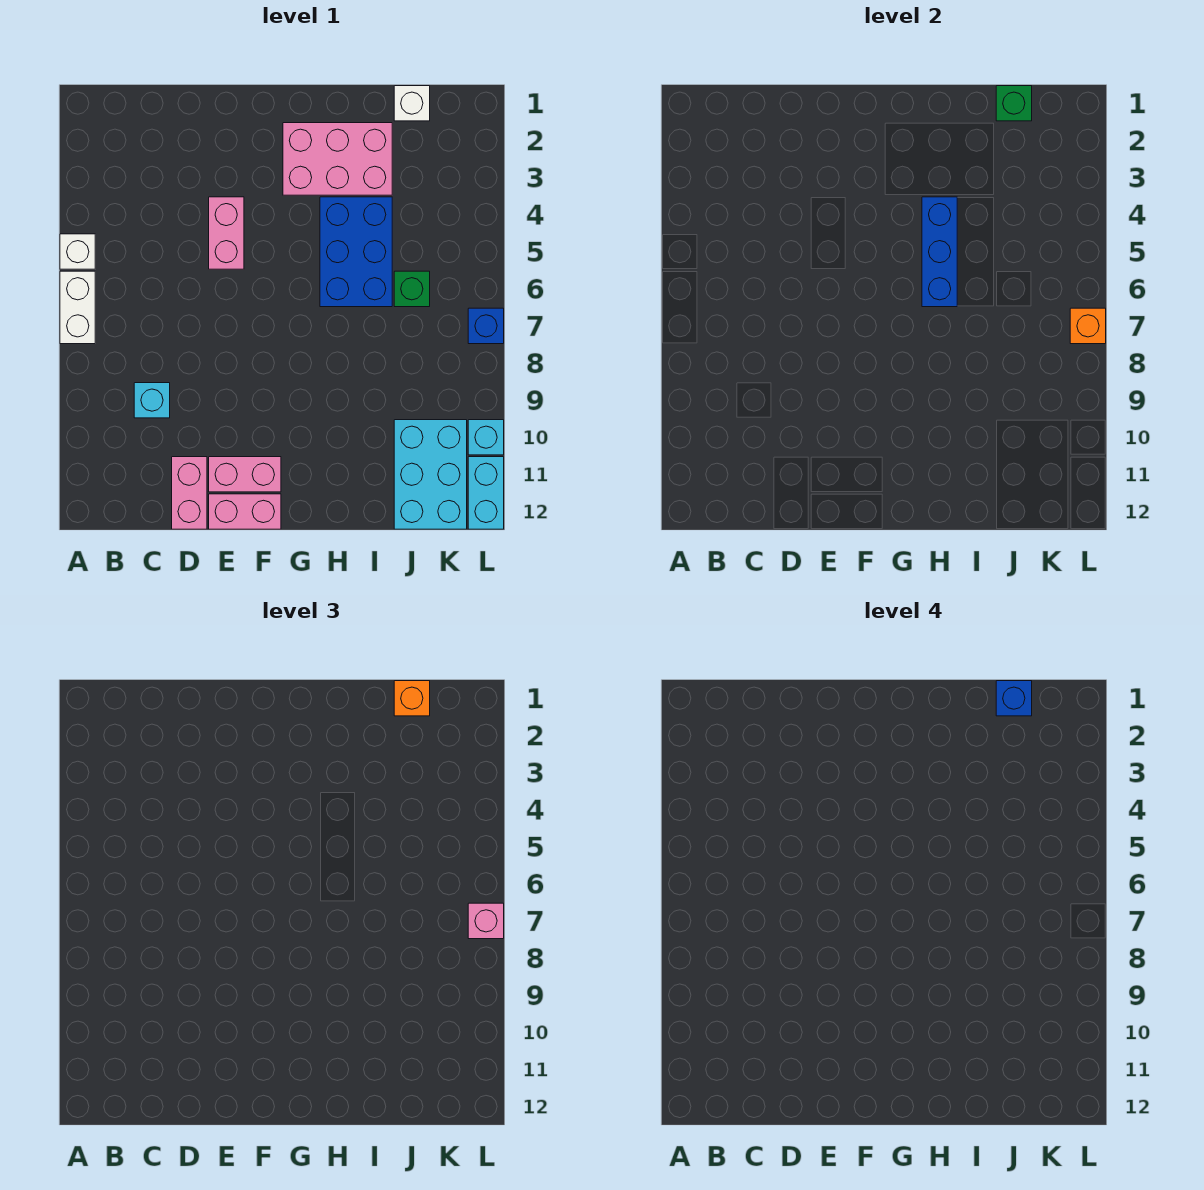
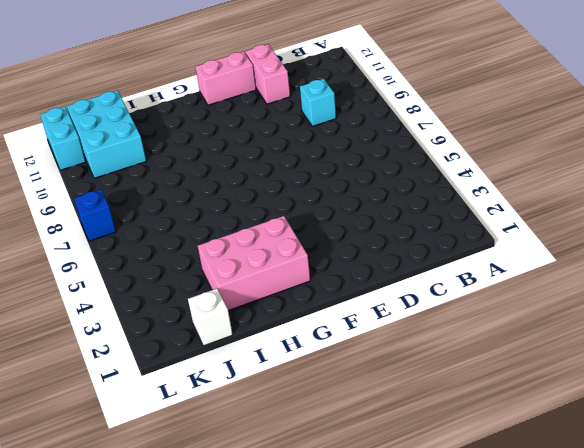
none -> white 1x1 brick [60,234,95,269]
none -> white 1x2 brick [60,271,95,344]
none -> pink 1x2 brick [209,197,244,269]

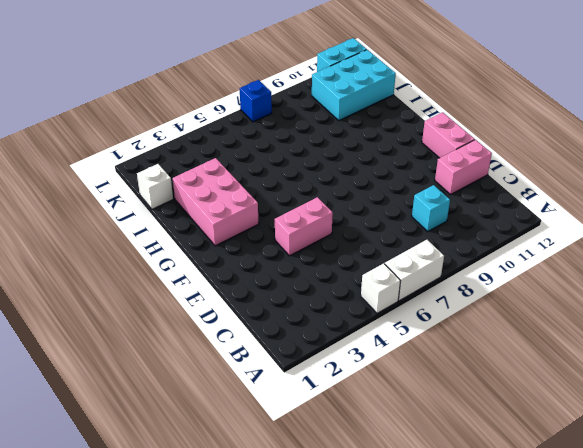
none -> pink 1x2 brick [209,457,281,492]
none -> blue 2x3 brick [320,197,392,307]
none -> green 1x1 brick [394,271,430,307]

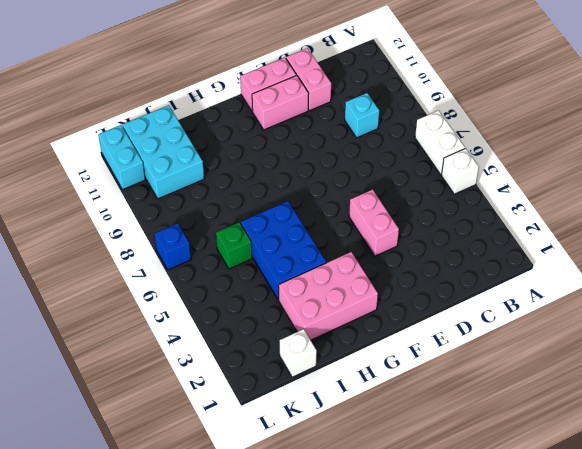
none -> cyan 1x1 brick [468,420,504,455]
none -> blue 1x3 brick [922,197,957,307]
none -> green 1x1 brick [996,86,1032,121]

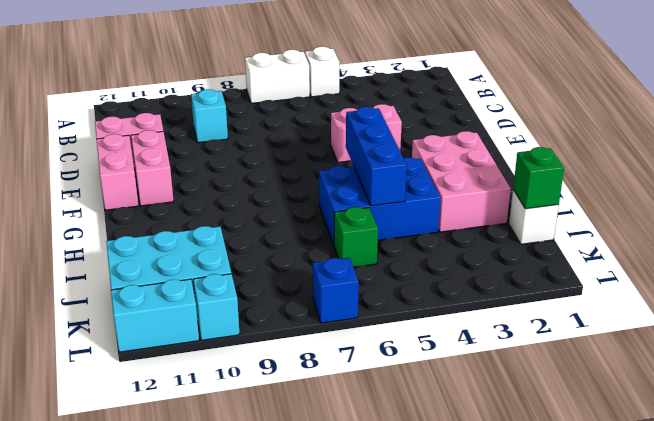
blue 1x3 brick [346,107,407,206] -> blue 1x3 brick turned to [922,197,957,307]
none -> orange 1x1 brick [1070,308,1106,344]
none -> orange 1x1 brick [394,681,430,716]
none -> pink 1x1 brick [468,903,504,939]

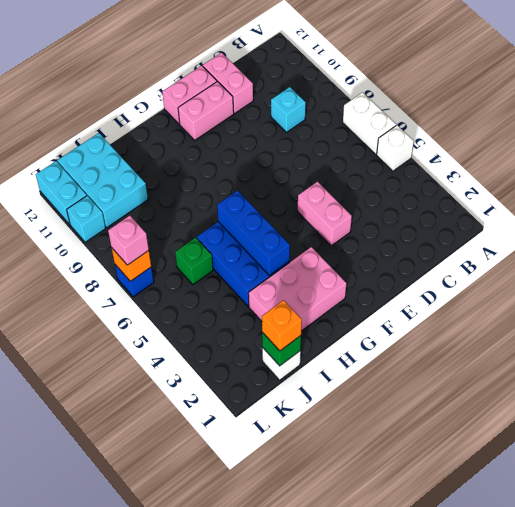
none -> blue 1x1 brick [996,681,1032,716]

